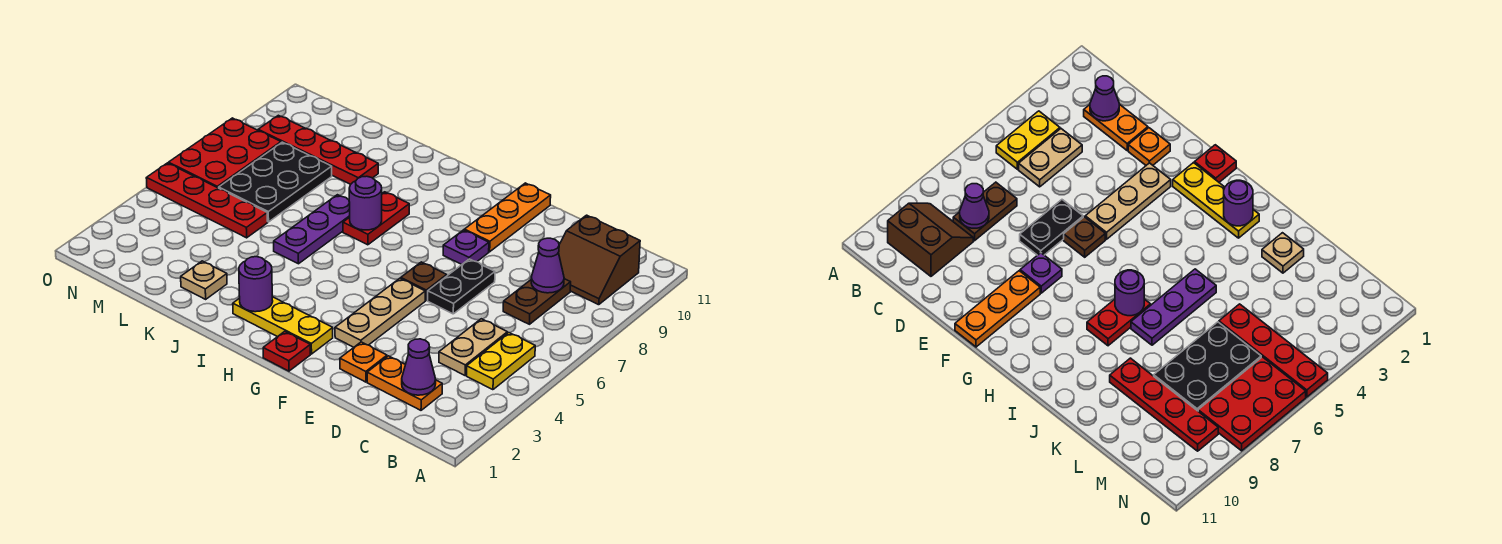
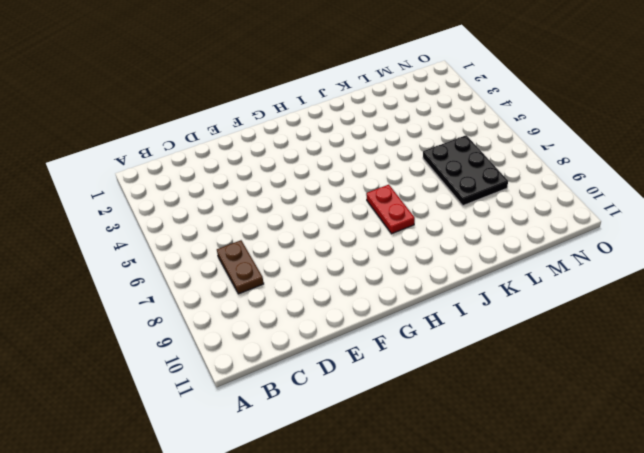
none -> yellow 1x2 plate [467,333,535,390]
none -> brown 2x2 slope [558,215,640,305]
none -> orange 1x2 plate [367,356,442,410]

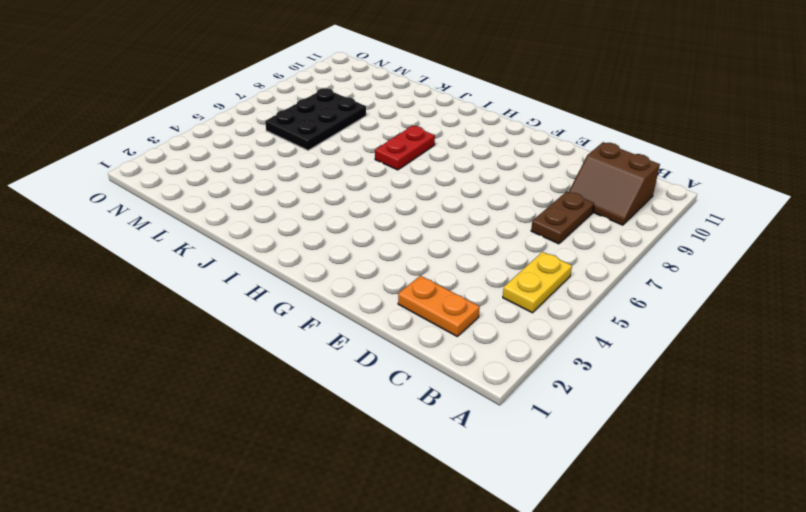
none -> tan 1x2 plate [439,319,507,375]
none -> orange 1x1 plate [340,342,387,382]
none -> black 1x2 plate [428,259,495,314]

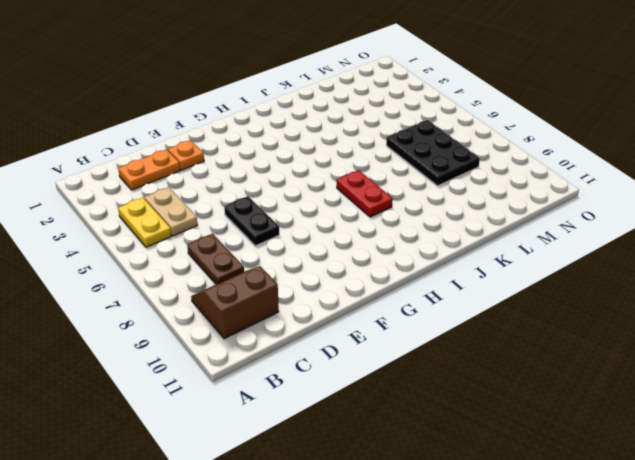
none -> tan 1x3 plate [335,278,425,347]
none -> brown 1x1 plate [401,262,447,300]
none -> purple 1x1 plate [443,230,489,264]

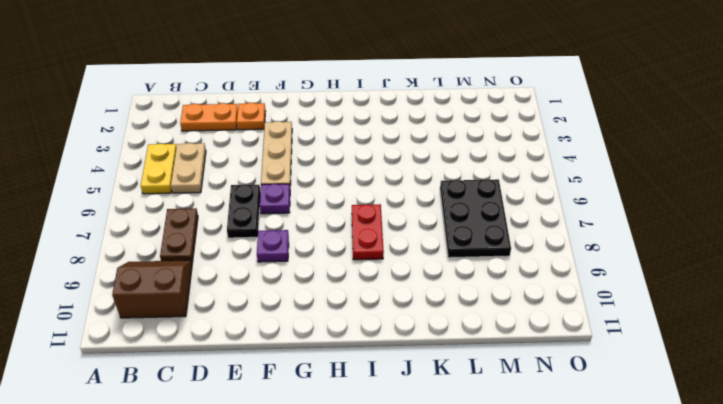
purple 1x1 plate [260,184,290,214] -> brown 1x1 plate [401,262,447,300]
none -> orange 1x3 plate [464,183,551,252]
none -> red 1x1 plate [263,331,310,371]
none -> yellow 1x3 plate [233,297,333,354]

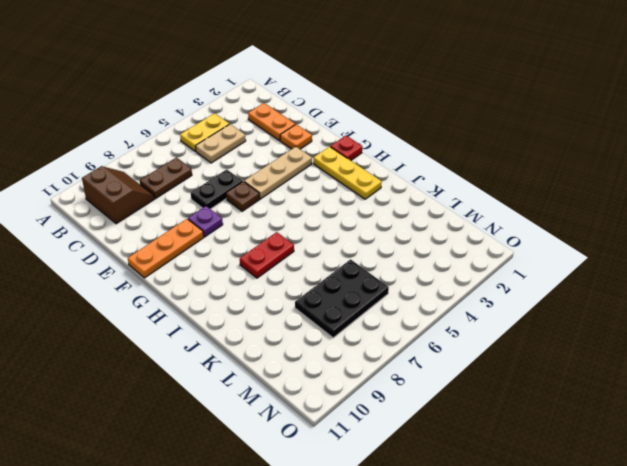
none -> purple 1x3 plate [274,195,350,264]
none -> tan 1x1 plate [181,261,227,299]
none -> red 1x4 plate [258,115,378,184]

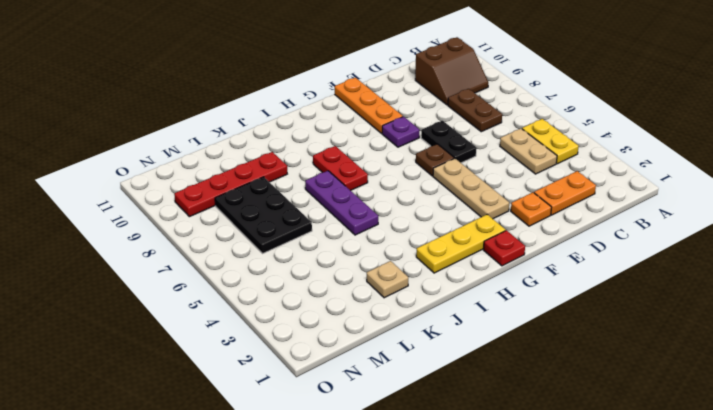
none -> red 1x4 plate [146,163,268,238]
none -> red 2x3 plate [169,118,281,188]
none -> purple 1x1 cone [402,339,436,395]

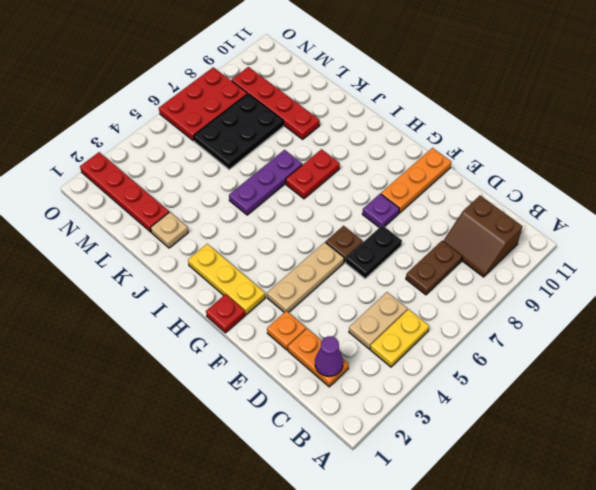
red 1x4 plate [80,152,169,232] -> red 1x4 plate moved to [146,163,268,238]
none -> purple 1x1 cone [531,238,564,293]
none -> purple 1x1 round brick [239,257,273,312]
none -> purple 1x1 round brick [349,176,382,230]

